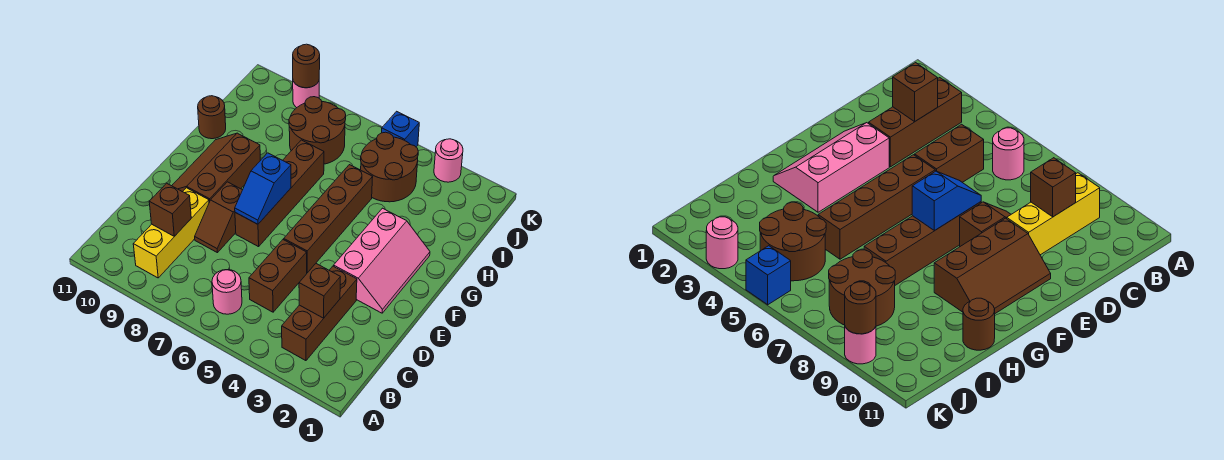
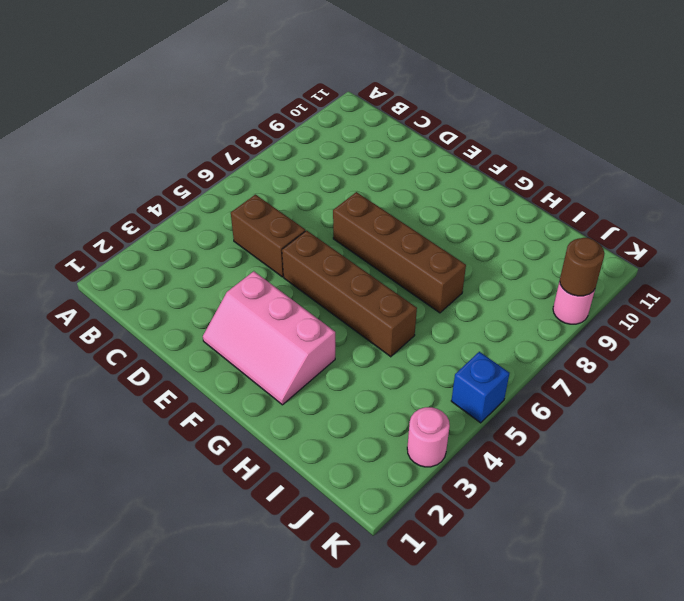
none -> brown 1x3 brick [282,266,357,361]
none -> pink 1x1 round brick [212,270,242,314]
none -> yellow 1x3 brick [133,188,209,278]

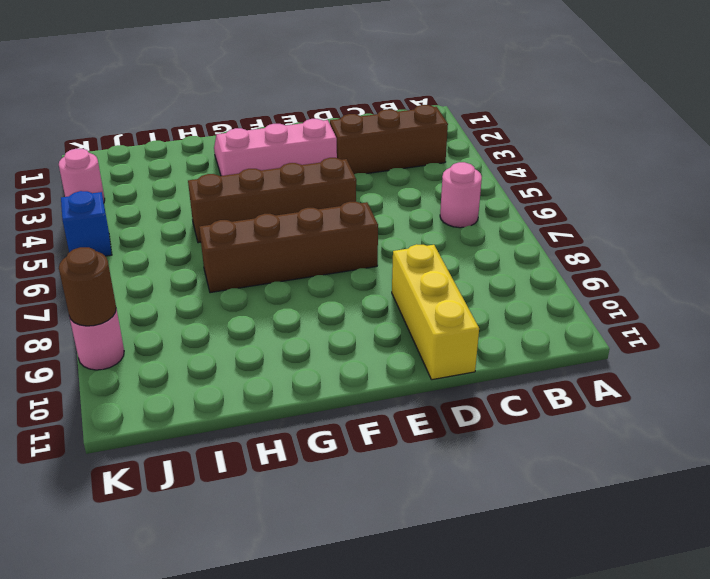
yellow 1x3 brick [392,244,479,380] -> yellow 1x3 brick turned to [133,188,209,278]
none -> brown 1x2 brick [249,240,307,312]
none -> brown 1x2 slope [195,182,242,253]
none -> brown 2x3 slope [172,133,260,202]

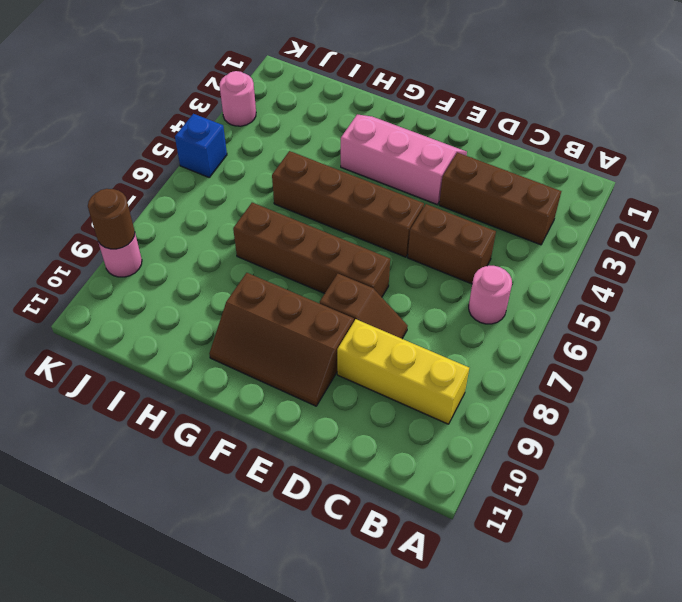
none -> brown 1x1 round brick [198,96,226,139]
none -> brown 2x2 round brick [361,132,418,202]
none -> brown 2x2 round brick [289,97,346,164]

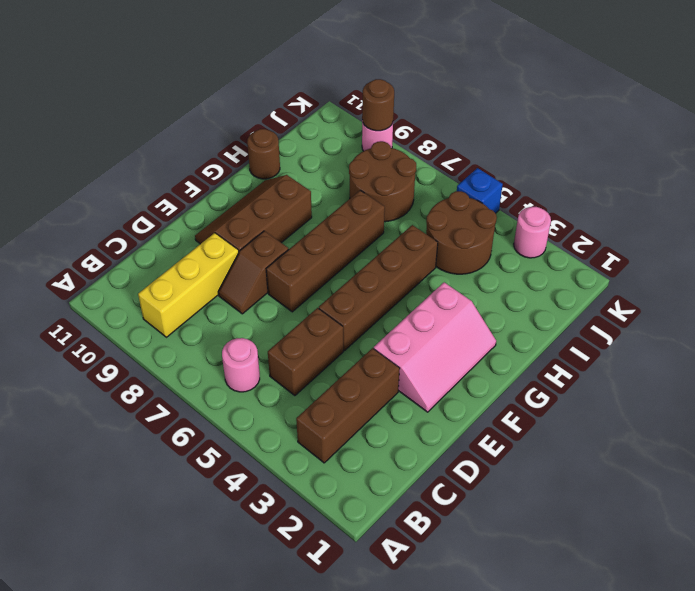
none -> brown 1x1 brick [299,264,340,318]
none -> brown 1x1 brick [149,183,191,236]
none -> blue 1x2 slope [235,153,291,224]

